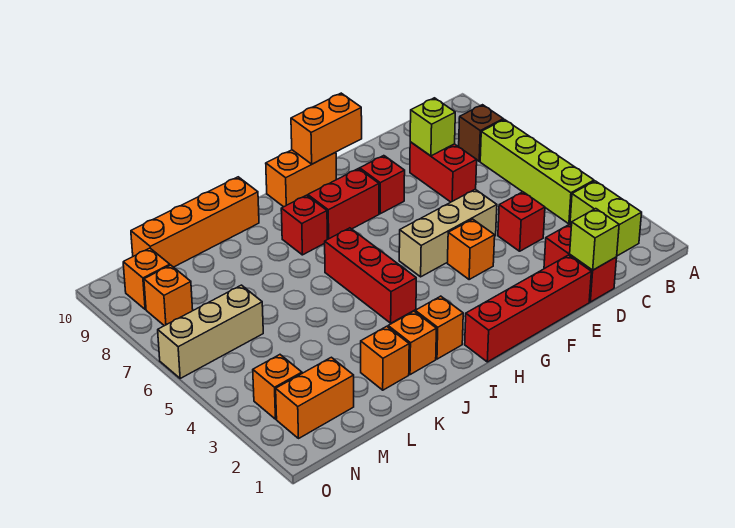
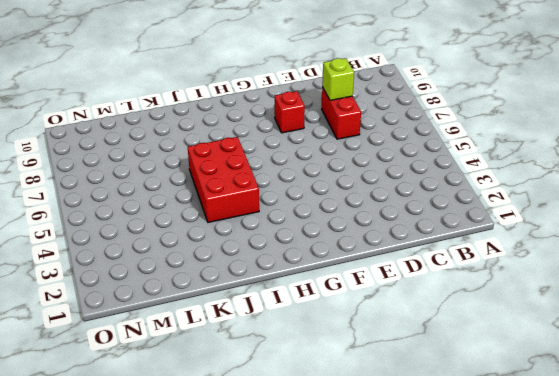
red 2x3 brick [188,137,259,222] -> red 1x3 brick [325,228,416,323]
none -> lime 1x2 brick [570,181,642,256]
none -> lime 1x4 brick [480,120,594,224]
none -> brown 1x1 brick [459,105,503,161]

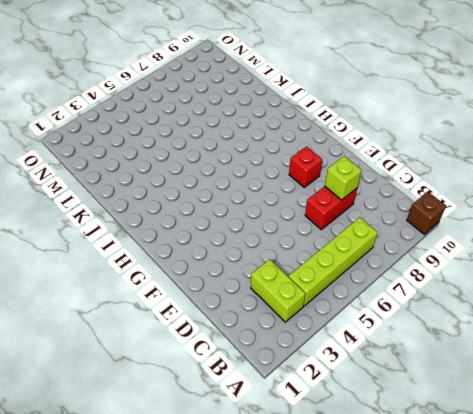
brown 1x1 brick [407,192,446,235] -> brown 1x1 brick moved to [459,105,503,161]
lime 1x2 brick [251,259,306,322] -> lime 1x2 brick turned to [570,181,642,256]
none -> red 1x2 brick [544,224,617,302]
none -> red 1x1 brick [498,192,545,251]
none -> red 1x4 brick [465,255,591,362]

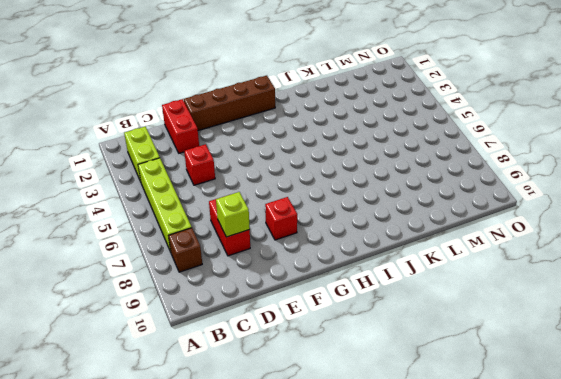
brown 1x4 brick [184,76,275,131] -> red 1x4 brick [465,255,591,362]
none -> tan 1x3 brick [399,189,497,277]
none -> orange 1x1 brick [447,219,495,280]
none -> red 1x2 brick [308,169,379,239]

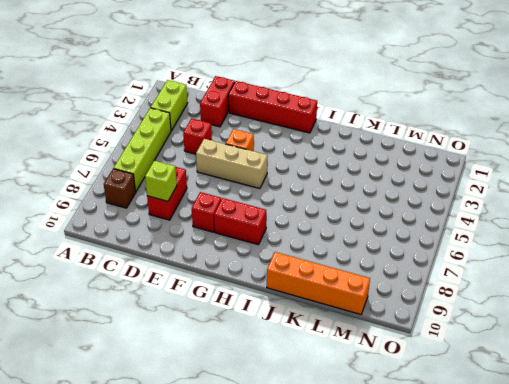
none -> orange 1x2 brick [266,150,336,207]
none -> orange 1x1 brick [415,296,463,359]
none -> red 1x3 brick [325,228,416,323]

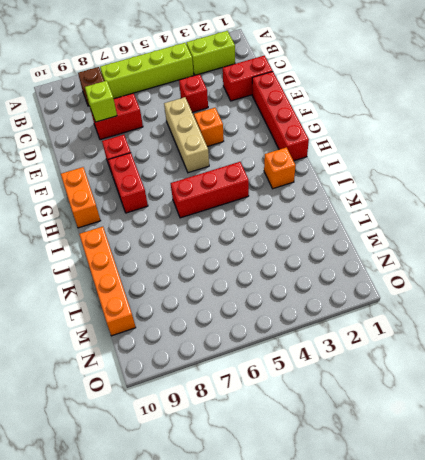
none -> red 1x1 brick [281,195,327,255]
none -> orange 1x1 brick [388,311,436,375]
none -> orange 1x1 brick [361,326,409,390]

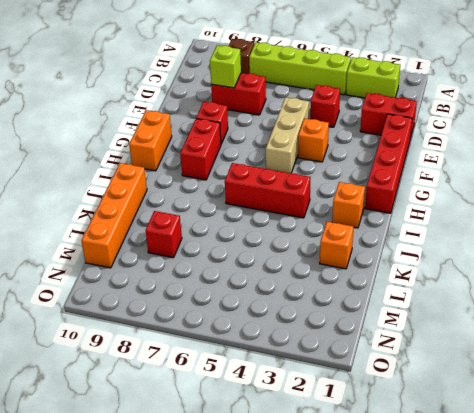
red 1x1 brick [146,211,182,258] -> red 1x1 brick moved to [281,195,327,255]
none -> orange 1x1 brick [388,311,436,375]
none -> orange 1x2 brick [276,357,354,438]
none -> tan 1x3 brick [158,285,263,378]

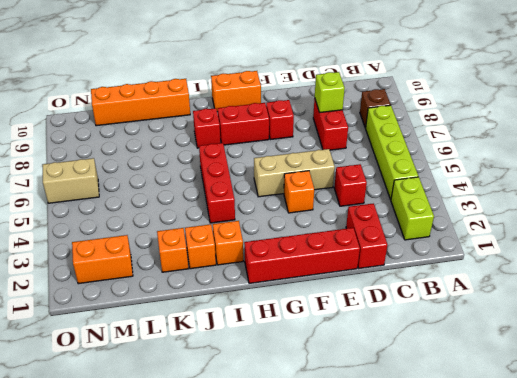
tan 1x2 brick [43,158,99,203] -> tan 1x3 brick [158,285,263,378]
none -> orange 1x1 brick [253,355,302,419]
none -> orange 1x1 brick [144,265,193,326]
none -> orange 1x1 brick [123,248,170,309]

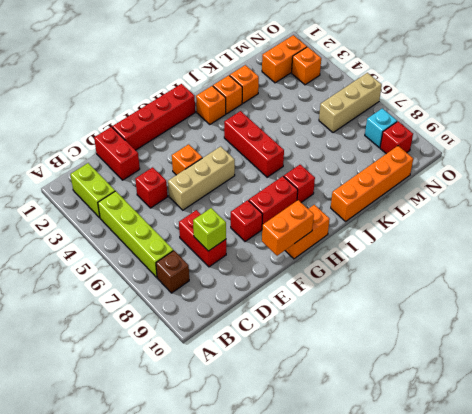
cyan 1x1 brick [365,108,397,148] -> orange 1x1 brick [144,265,193,326]
red 1x1 brick [380,122,413,154] -> orange 1x1 brick [123,248,170,309]
none -> lime 1x1 brick [570,209,619,270]

